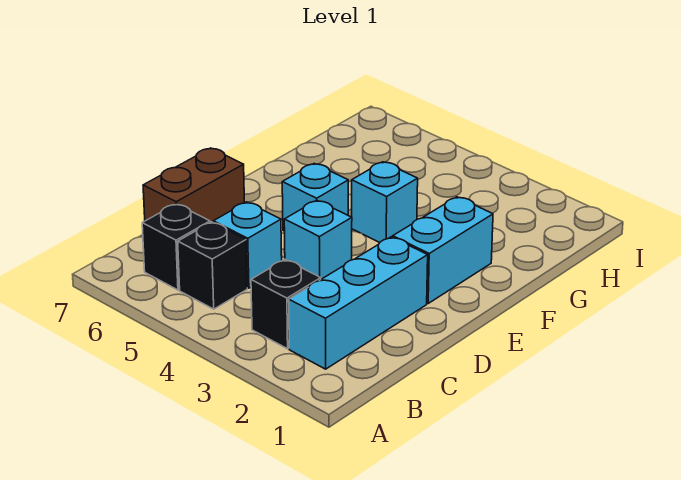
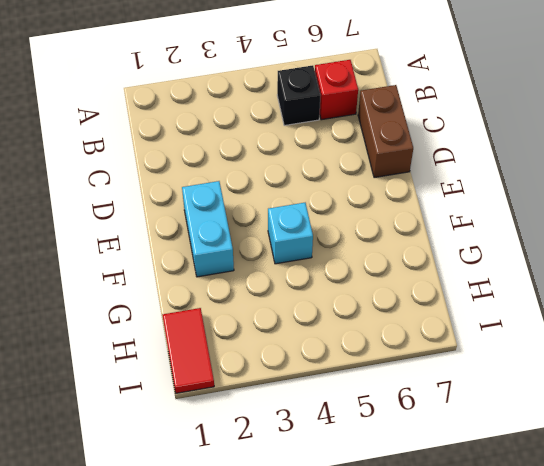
red 1x1 brick [315,60,358,120] -> black 1x1 brick [142,204,210,290]
red 1x2 tile [163,308,214,393] -> none
none -> cyan 1x3 brick [289,237,428,369]
none -> black 1x1 brick [251,259,321,349]

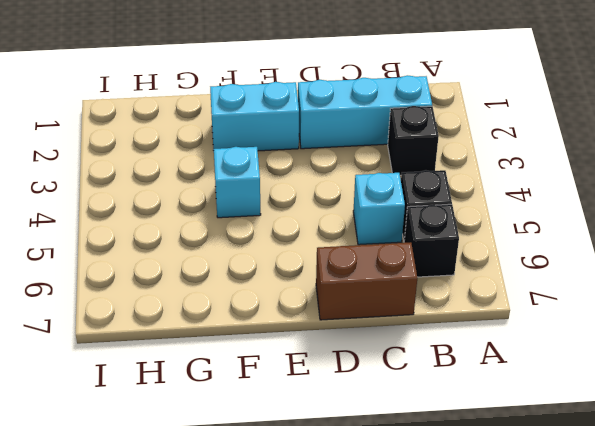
none -> cyan 1x1 brick [284,200,352,279]
none -> cyan 1x1 brick [282,164,348,231]

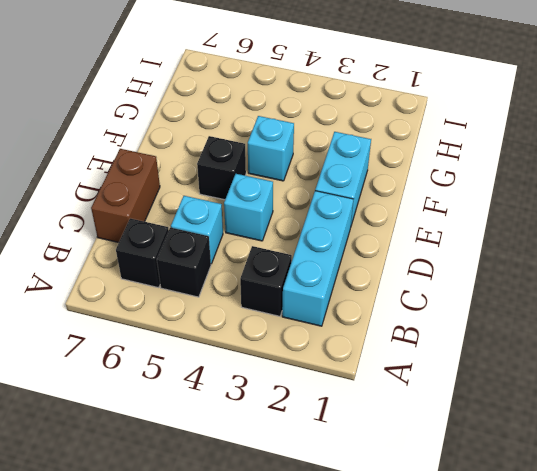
black 1x1 brick [197,136,246,200] -> cyan 1x1 brick [282,164,348,231]

